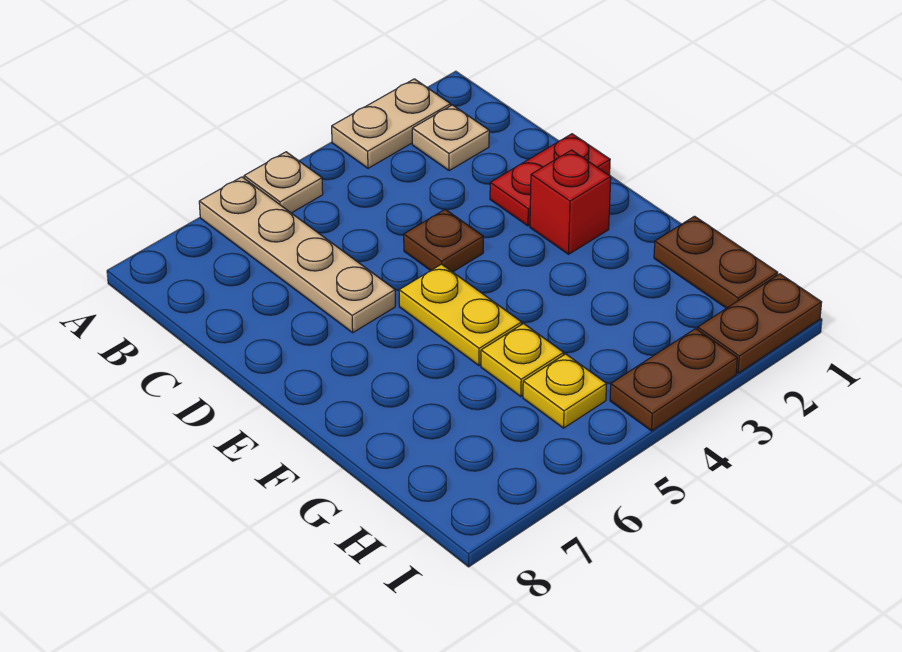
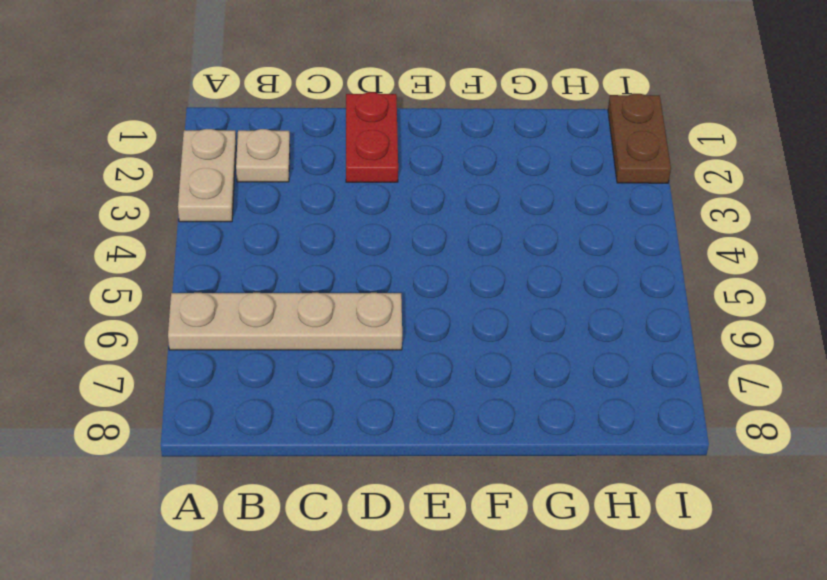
none -> tan 1x1 plate [244,152,323,213]
none -> brown 1x1 plate [404,209,483,272]
none -> red 1x1 brick [530,150,611,254]

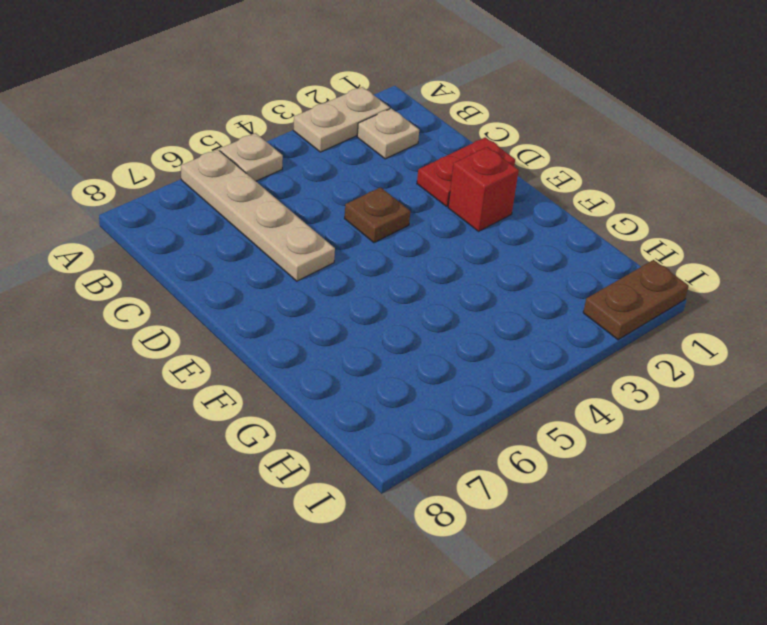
none -> yellow 1x2 plate [399,264,522,366]
none -> brown 1x2 plate [654,216,778,308]
none -> yellow 1x1 plate [481,324,564,397]

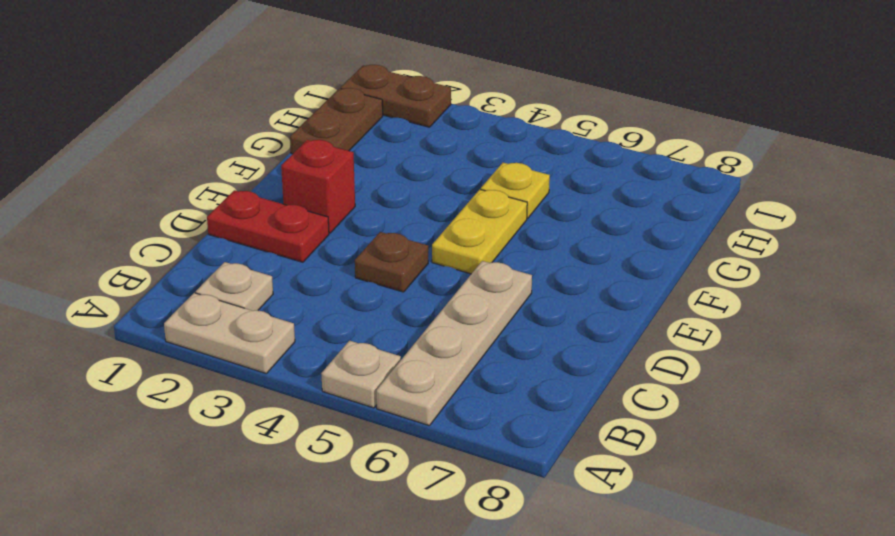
none -> yellow 1x1 plate [523,354,607,428]
none -> brown 1x2 plate [610,329,737,431]

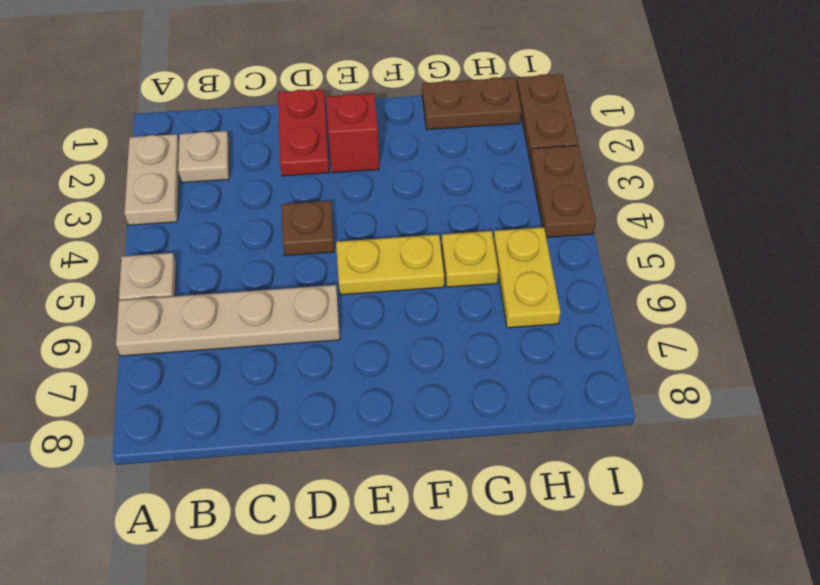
yellow 1x2 plate [494,227,561,328] -> yellow 1x1 plate [523,354,607,428]

